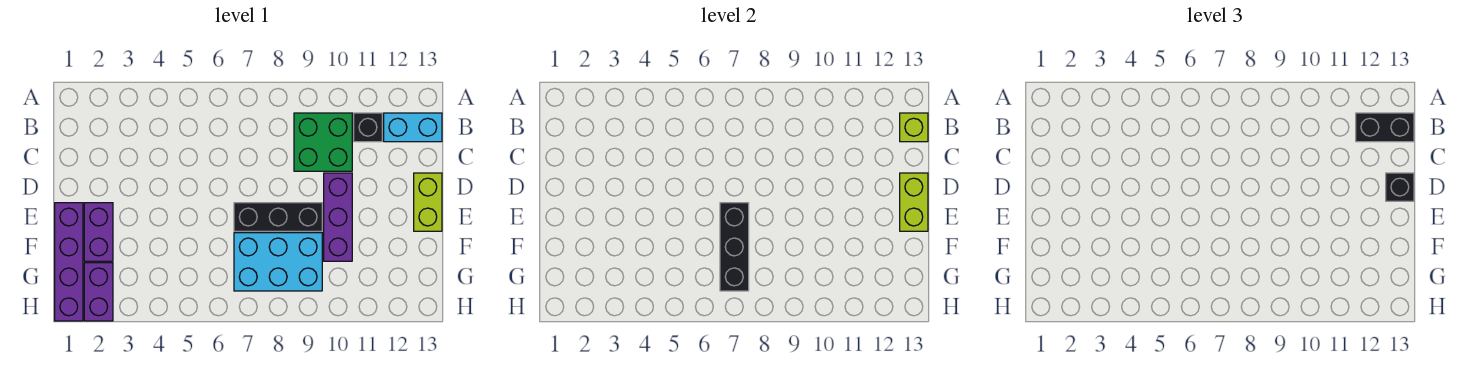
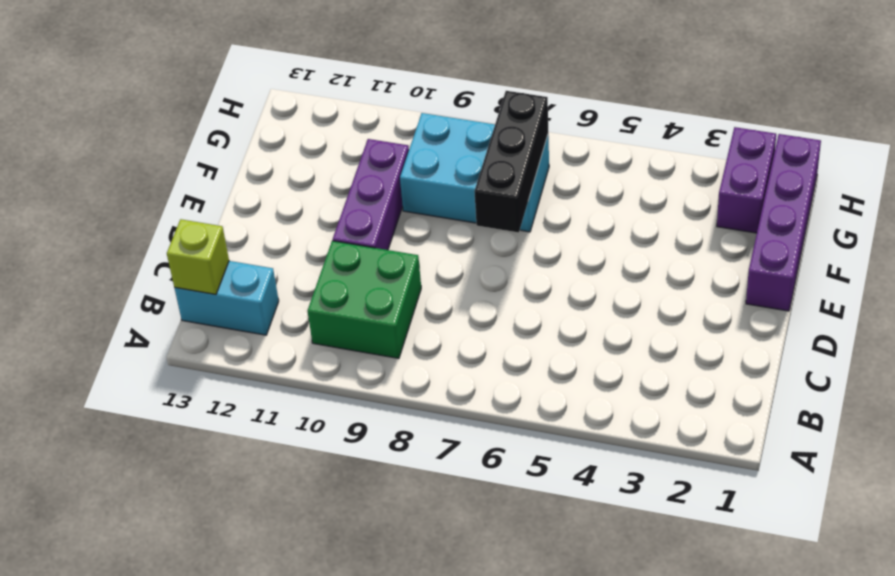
none -> black 1x1 brick [354,113,382,142]
none -> lime 1x2 brick [414,173,442,231]
none -> purple 1x2 brick [84,203,113,261]

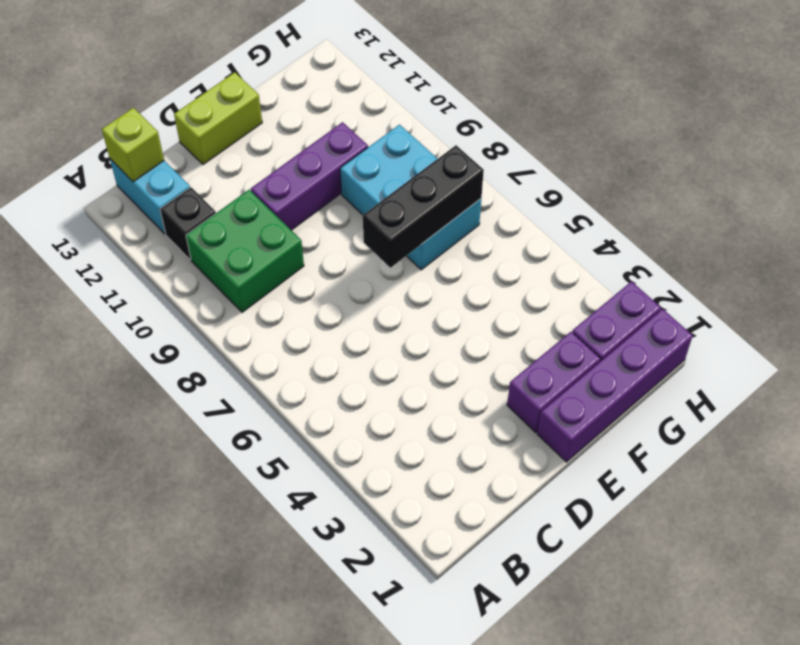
none -> black 1x3 brick [234,203,322,231]
none -> lime 1x2 brick [900,173,928,231]
none -> black 1x2 brick [1356,113,1414,142]

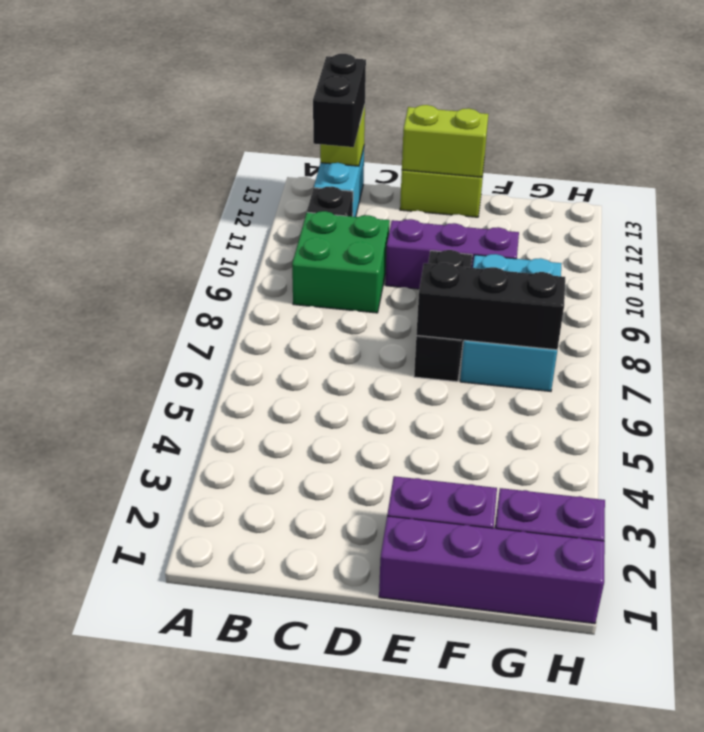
none -> black 1x1 brick [1386,173,1414,201]

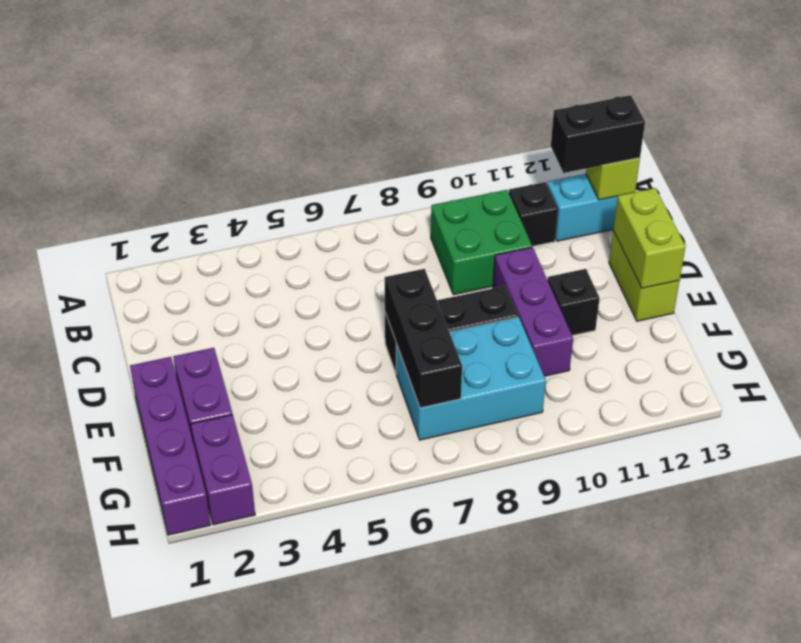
black 1x1 brick [548,269,600,335] -> black 1x1 brick moved to [1386,173,1414,201]

